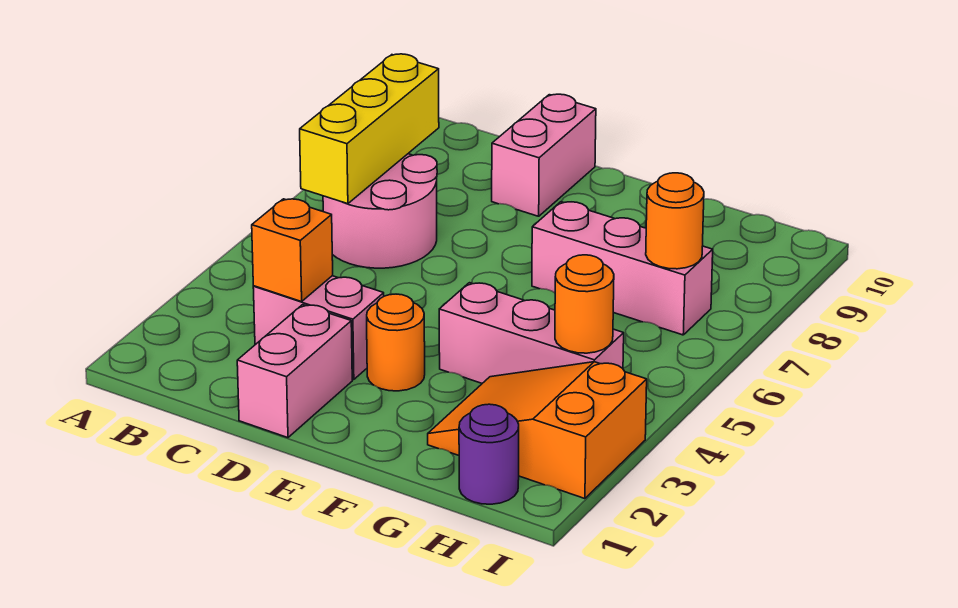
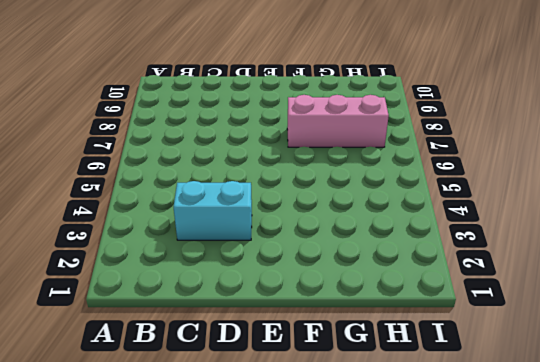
cyan 1x2 brick [174,181,252,240] -> pink 1x2 brick [253,276,384,380]
none -> pink 2x2 round brick [323,154,437,268]
none -> pink 1x2 brick [237,305,352,438]
none -> pink 1x2 brick [492,94,596,216]

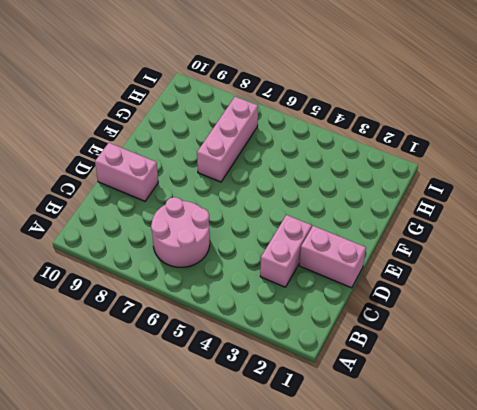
none -> orange 1x1 round brick [367,294,425,391]
none -> pink 1x3 brick [439,283,624,383]
none -> orange 2x3 slope [428,362,647,499]

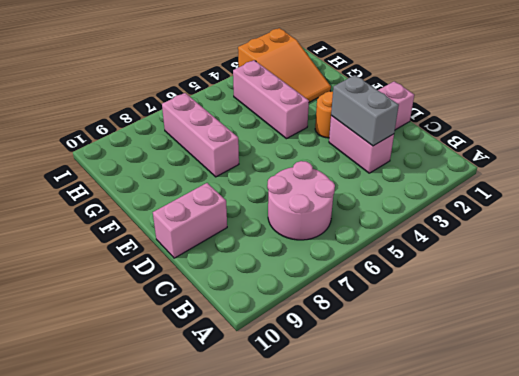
grey 1x2 brick [331,75,399,146] -> orange 1x1 brick [252,199,333,302]
none -> purple 1x1 round brick [459,404,519,504]
none -> yellow 1x3 brick [300,54,439,204]
none -> orange 1x1 round brick [555,255,614,353]

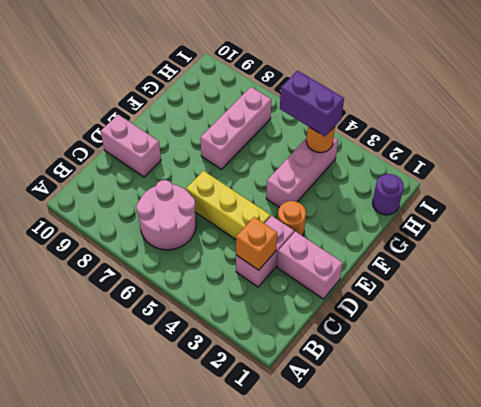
yellow 1x3 brick [186,171,270,239] -> yellow 1x3 brick moved to [300,54,439,204]
purple 1x2 brick [280,70,344,136] -> none
none -> orange 2x3 slope [428,362,647,499]
none -> orange 1x1 round brick [646,173,704,269]

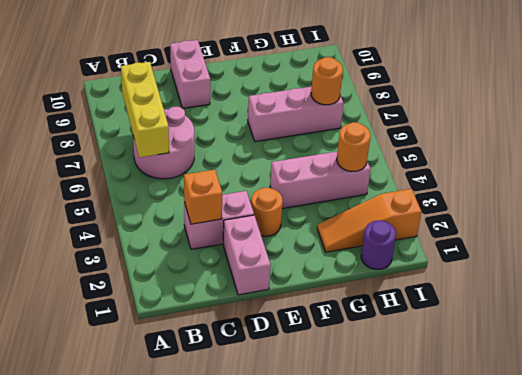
orange 1x3 slope [317,189,421,252] -> orange 2x3 slope [428,362,647,499]

